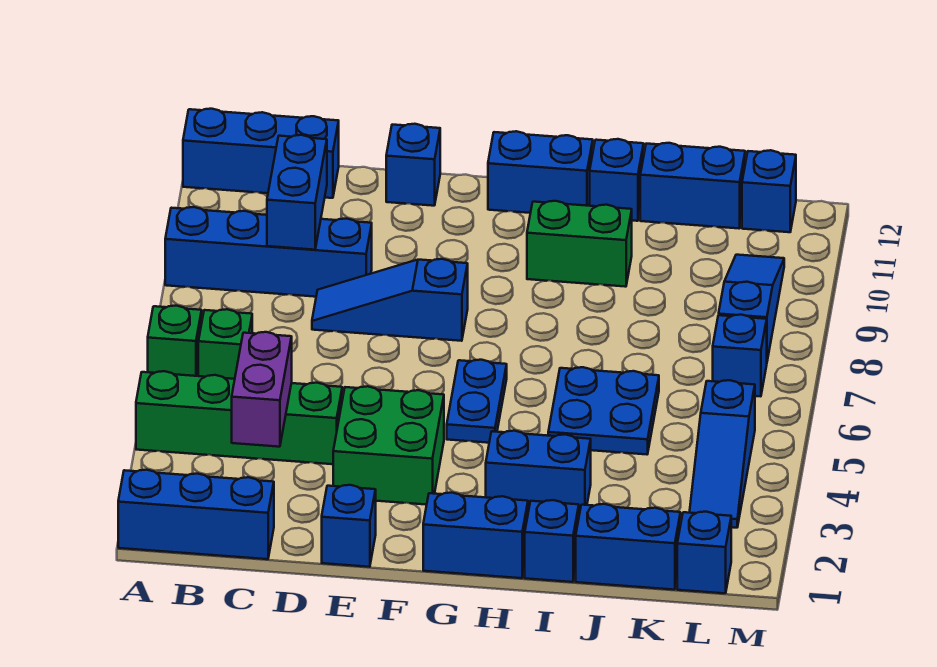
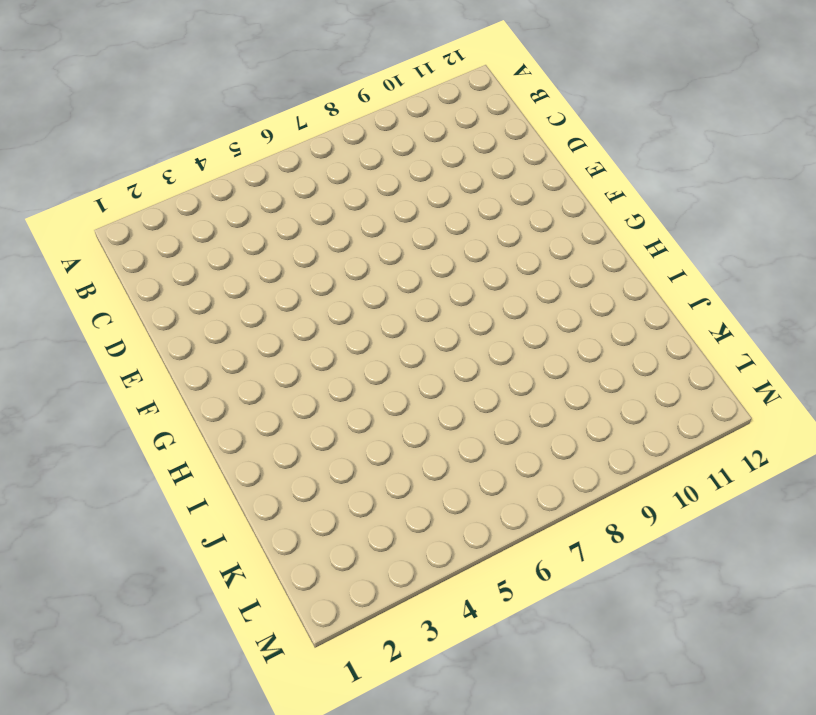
none -> blue 1x3 brick [118,470,274,559]
none -> green 1x4 brick [136,371,342,464]
none -> green 1x1 brick [148,306,202,376]

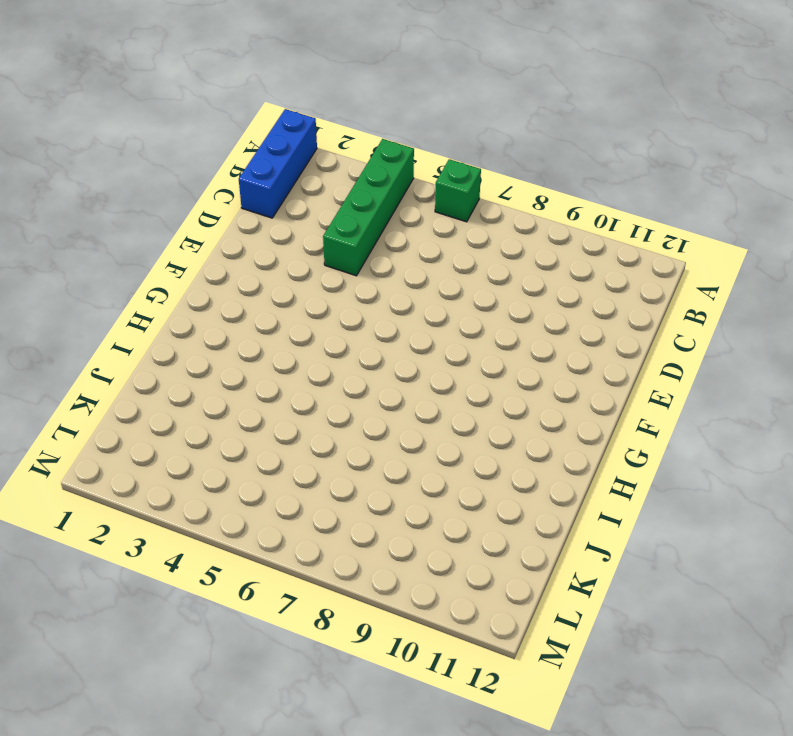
none -> blue 1x4 brick [165,207,372,297]
none -> blue 1x3 brick [183,109,339,198]
none -> green 1x1 brick [198,309,252,379]

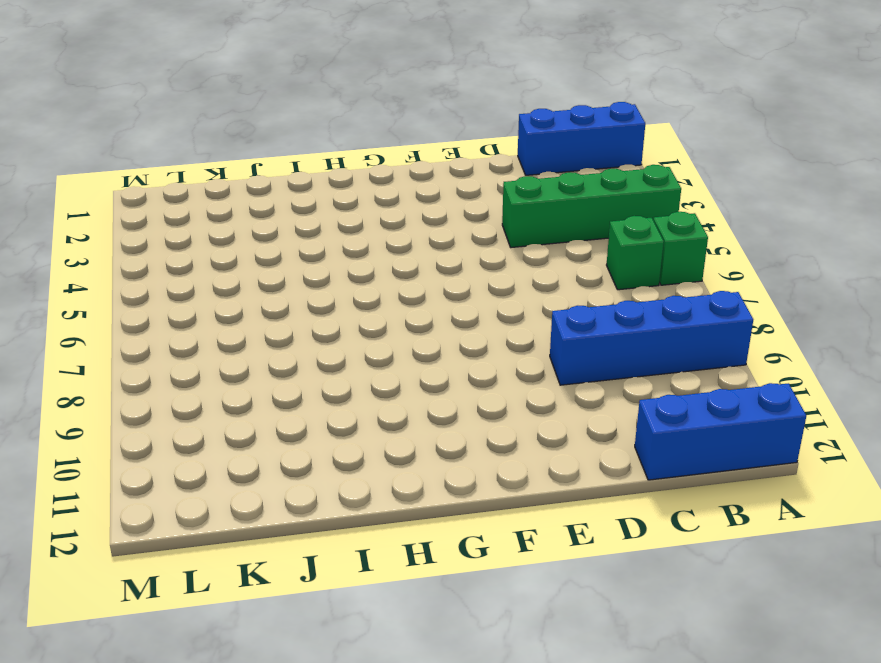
none -> blue 1x3 slope [312,259,468,341]
none -> blue 1x1 brick [322,485,376,567]
none -> green 2x2 brick [333,386,444,505]

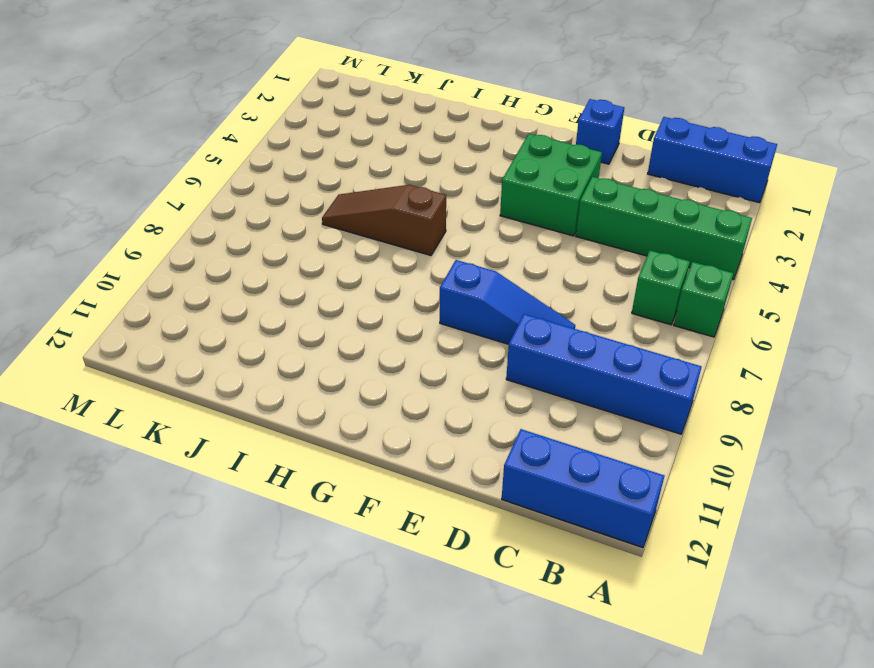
brown 1x3 slope [322,185,446,255] -> blue 2x2 plate [548,367,659,454]
none -> blue 1x1 brick [386,124,440,206]
none -> blue 1x2 brick [423,493,528,578]
none -> blue 1x2 plate [447,360,507,443]

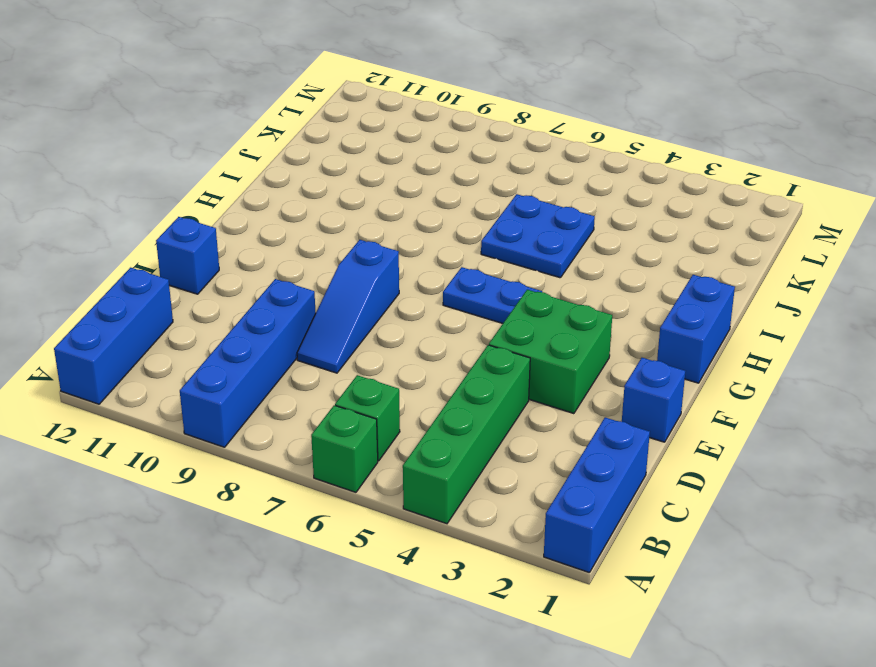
none -> blue 1x2 brick [488,131,593,213]
none -> blue 1x2 brick [486,431,591,514]
none -> green 1x2 brick [527,201,632,287]

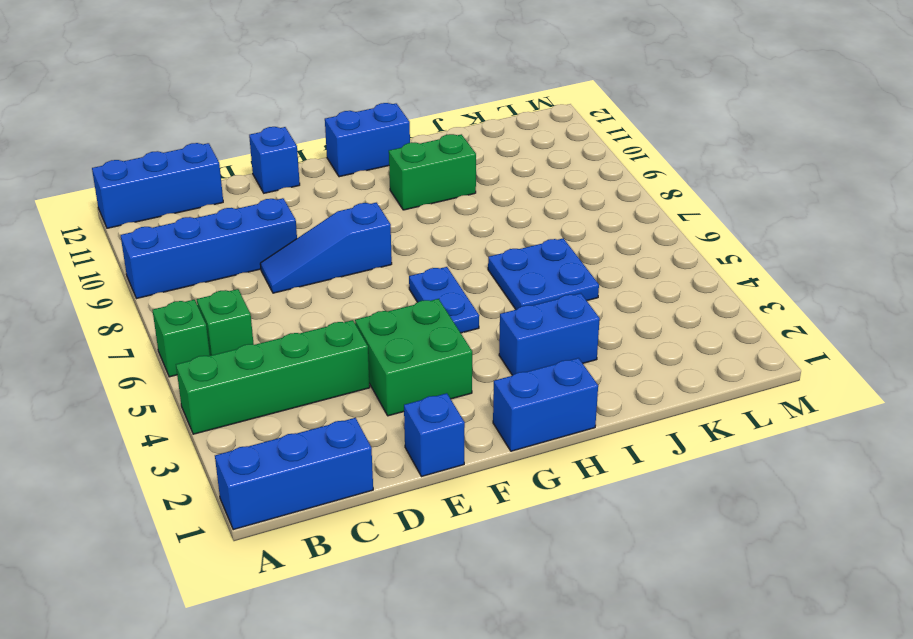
none -> blue 1x1 brick [525,500,579,582]
none -> blue 1x1 brick [590,139,644,221]
none -> blue 1x2 brick [576,504,680,590]

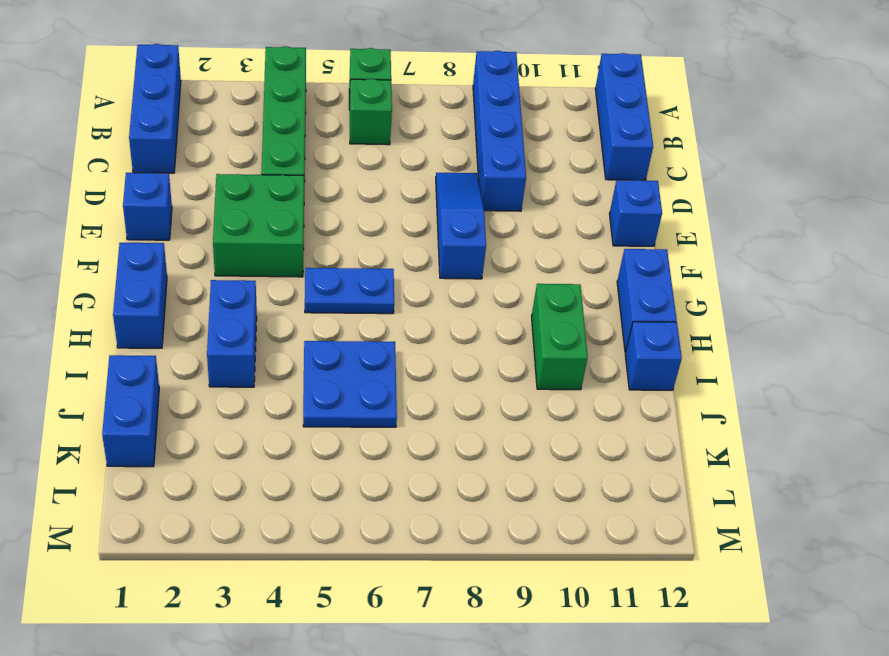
none -> blue 1x1 brick [525,500,579,582]
none -> blue 1x2 brick [640,143,745,228]
none -> blue 1x1 brick [677,512,731,593]

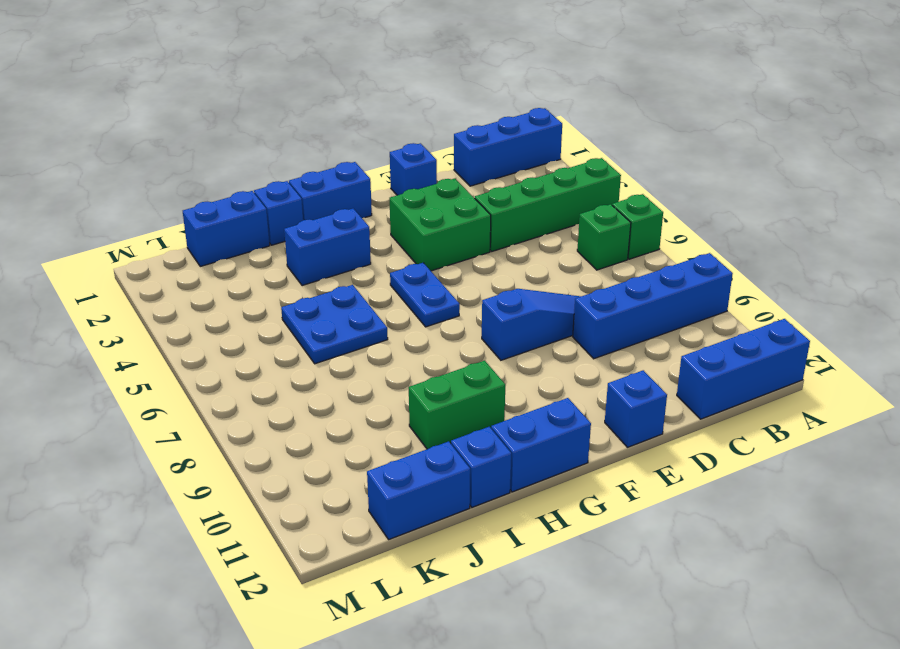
none -> blue 1x1 brick [677,512,731,593]
none -> blue 1x3 slope [689,380,755,528]
none -> blue 1x1 brick [713,315,767,396]

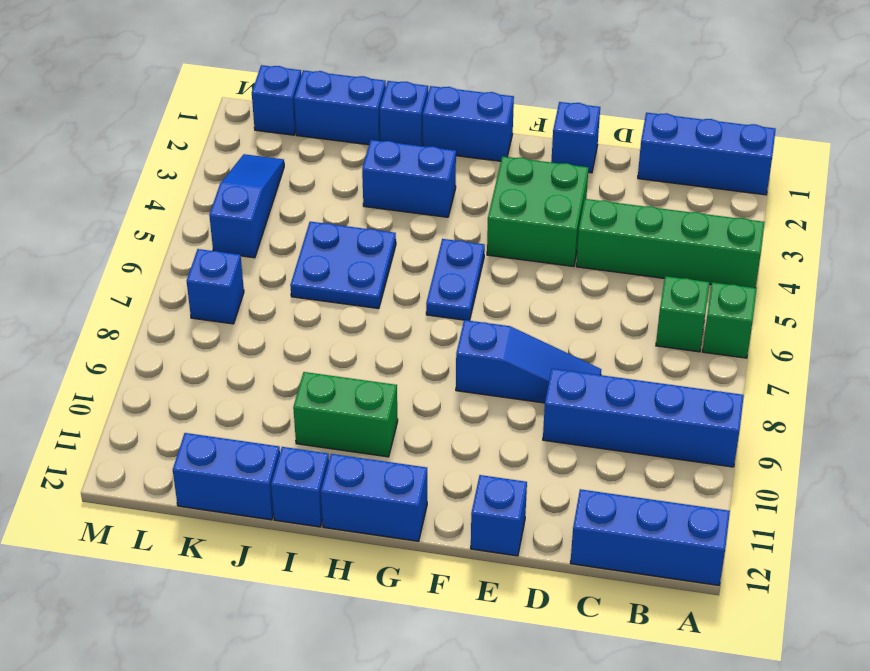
none -> blue 1x3 slope [719,255,784,361]
none -> blue 1x1 brick [742,150,796,232]
none -> purple 1x2 brick [232,332,292,447]

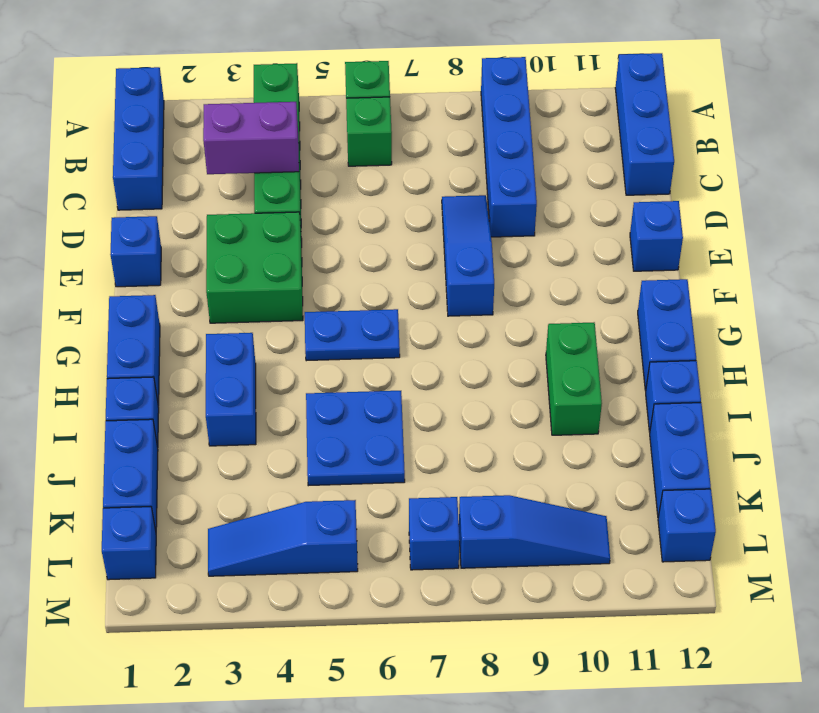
none -> blue 1x2 brick [267,135,327,250]

